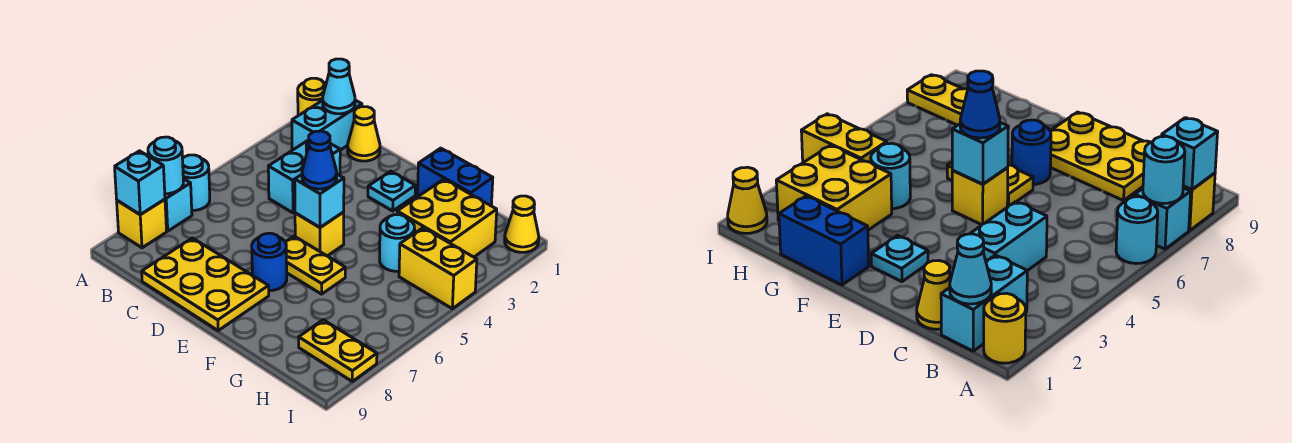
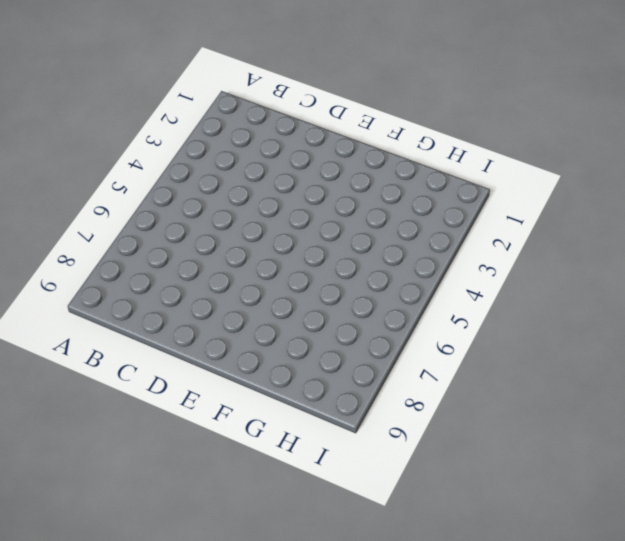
none -> yellow 1x1 round brick [298,78,326,116]
none -> cyan 1x1 round brick [183,155,210,210]
none -> cyan 1x1 brick [165,179,192,231]

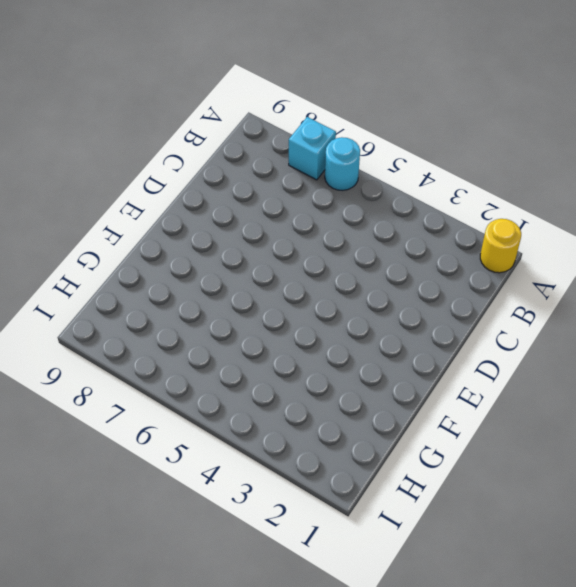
none -> yellow 1x1 brick [117,199,167,248]
none -> cyan 1x2 brick [292,100,362,150]
none -> yellow 1x1 cone [348,107,380,161]

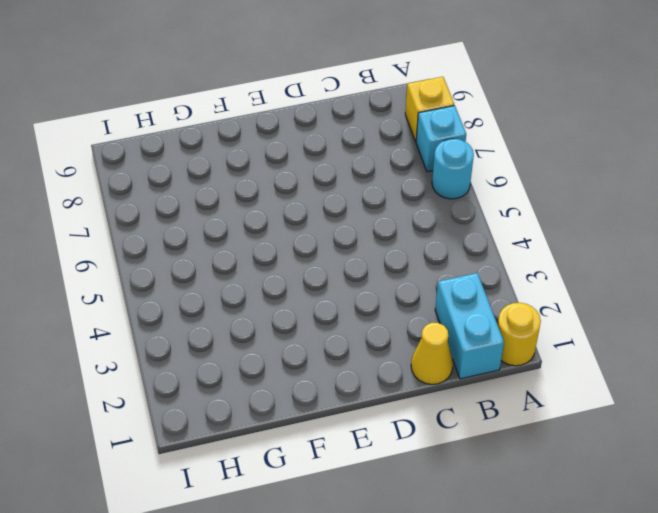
none -> cyan 1x2 brick [268,140,340,213]
none -> yellow 2x3 plate [142,238,269,331]
none -> cyan 1x1 plate [368,171,415,211]

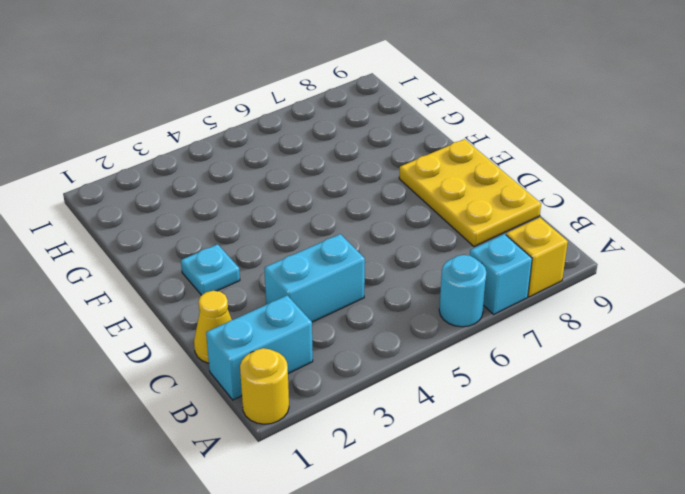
none -> yellow 1x1 brick [295,212,344,256]
none -> yellow 1x2 plate [285,236,345,294]
none -> blue 1x1 round brick [252,233,287,291]

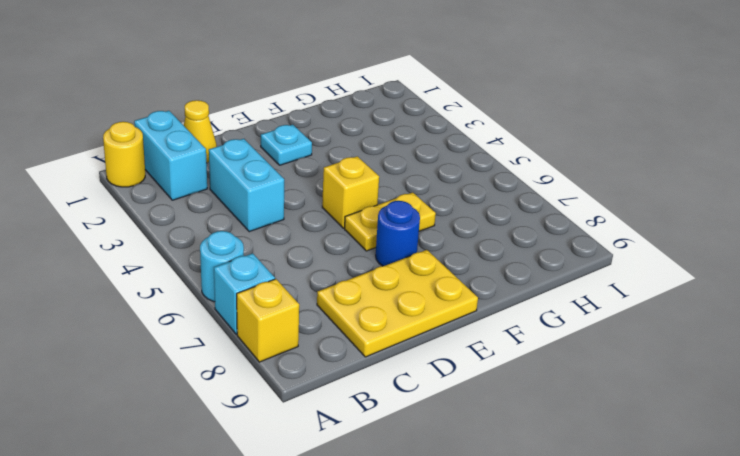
none -> blue 1x2 brick [418,148,493,206]
none -> yellow 2x2 brick [397,179,497,257]
none -> cyan 1x1 round brick [380,215,415,271]

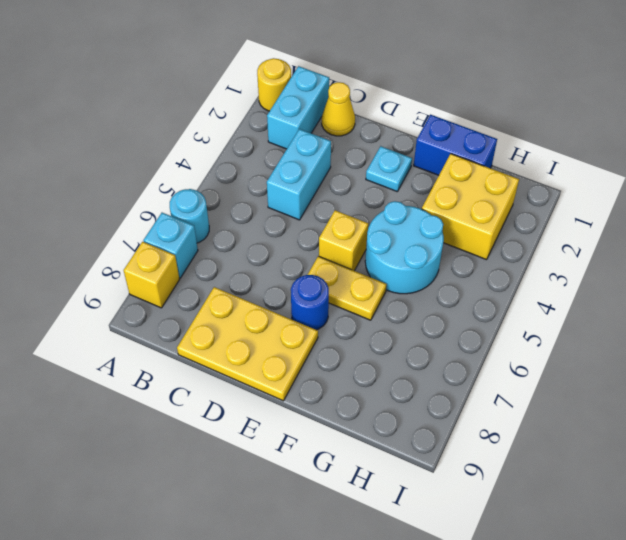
cyan 2x2 round brick [365,201,444,294] -> cyan 1x1 round brick [380,215,415,271]
none -> yellow 1x2 brick [399,228,477,309]
none -> yellow 1x2 plate [299,320,377,381]
none -> yellow 1x1 cone [505,196,539,252]

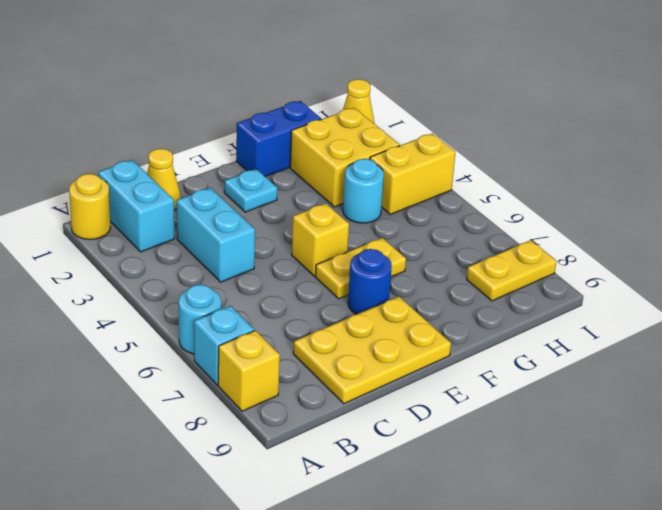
none -> cyan 1x1 round brick [148,137,183,194]
none -> cyan 1x1 brick [115,151,165,215]
none -> cyan 1x1 cone [323,59,355,114]

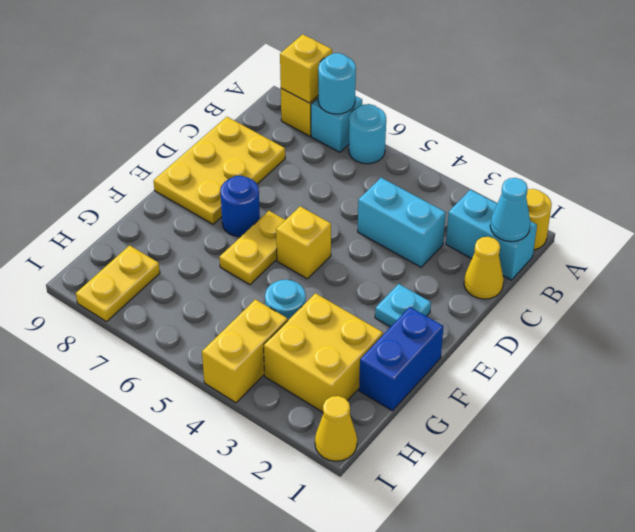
yellow 1x1 brick [280,34,332,103] -> cyan 1x1 brick [115,151,165,215]
none -> cyan 1x1 brick [295,174,344,227]
none -> blue 1x1 cone [302,131,337,189]

